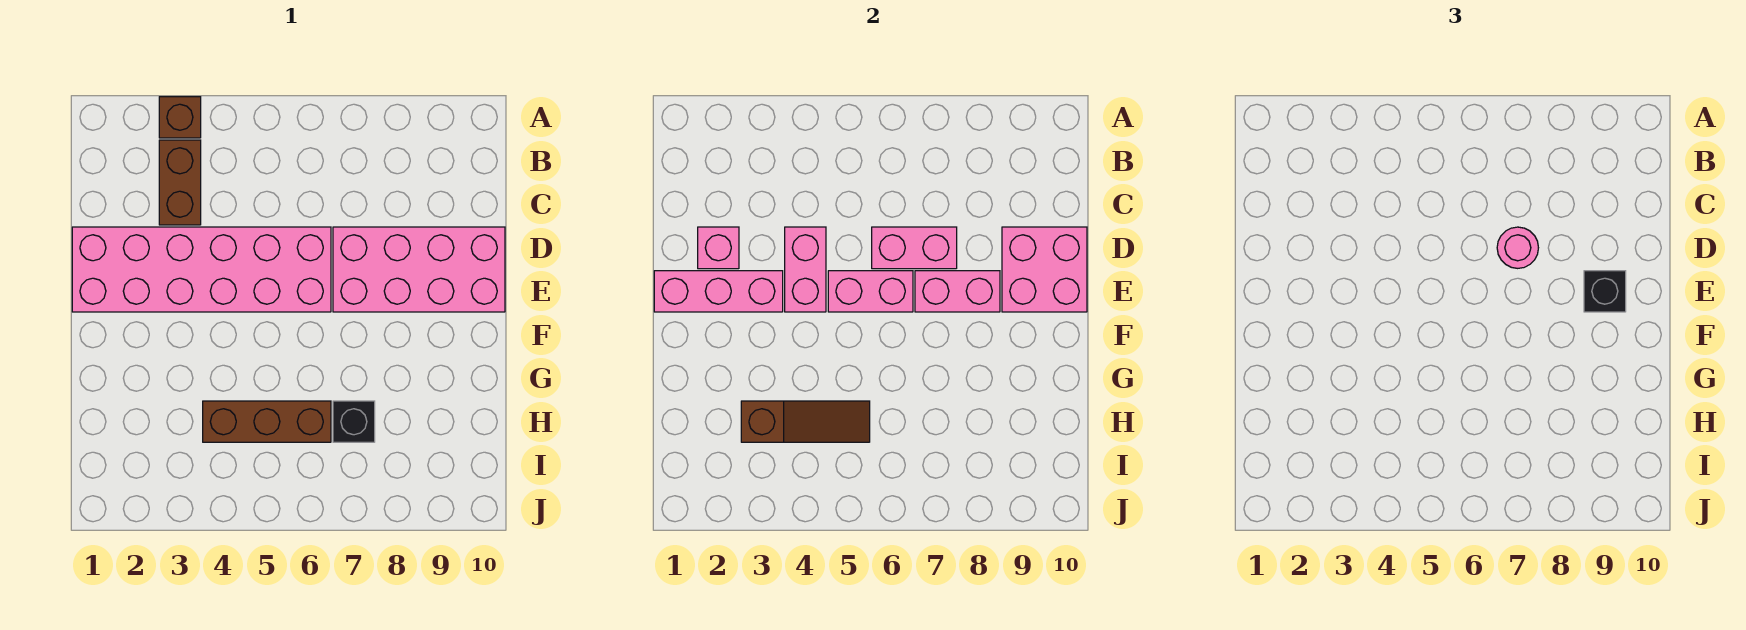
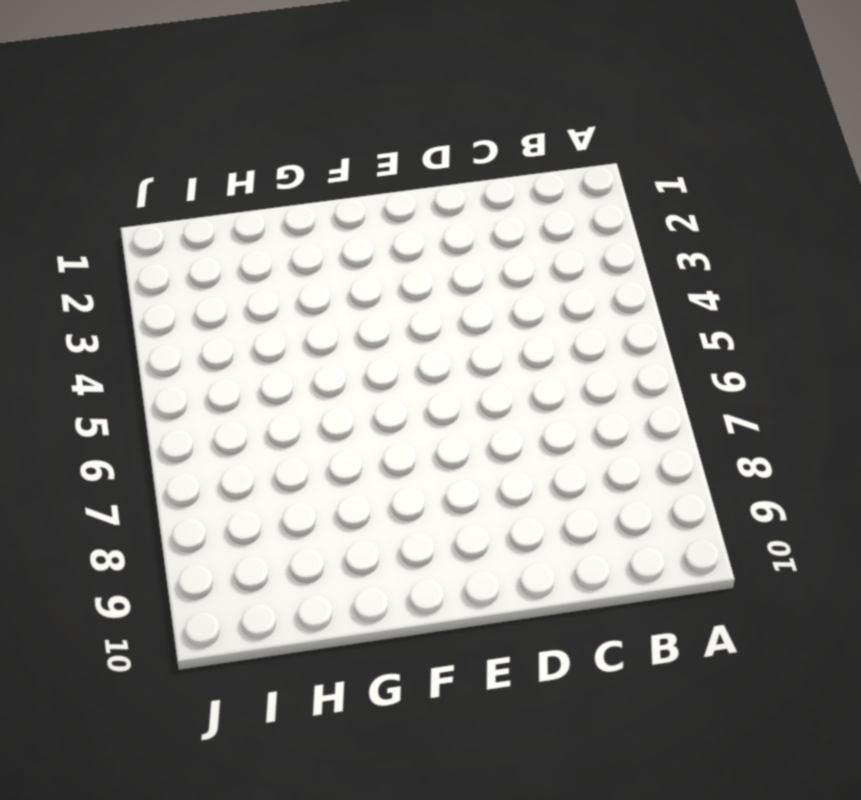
none -> brown 1x1 brick [159,97,201,138]
none -> brown 1x2 brick [159,140,201,225]
none -> pink 2x6 brick [72,227,331,312]

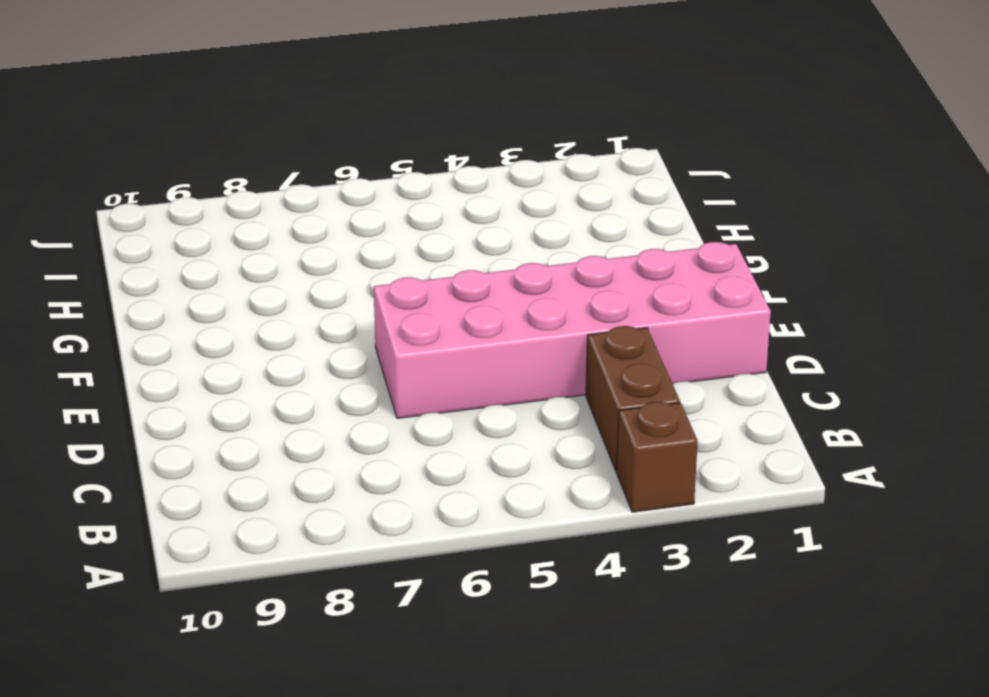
none -> pink 2x4 brick [333,227,505,312]
none -> brown 1x3 brick [203,401,331,442]
none -> black 1x1 brick [333,401,375,442]

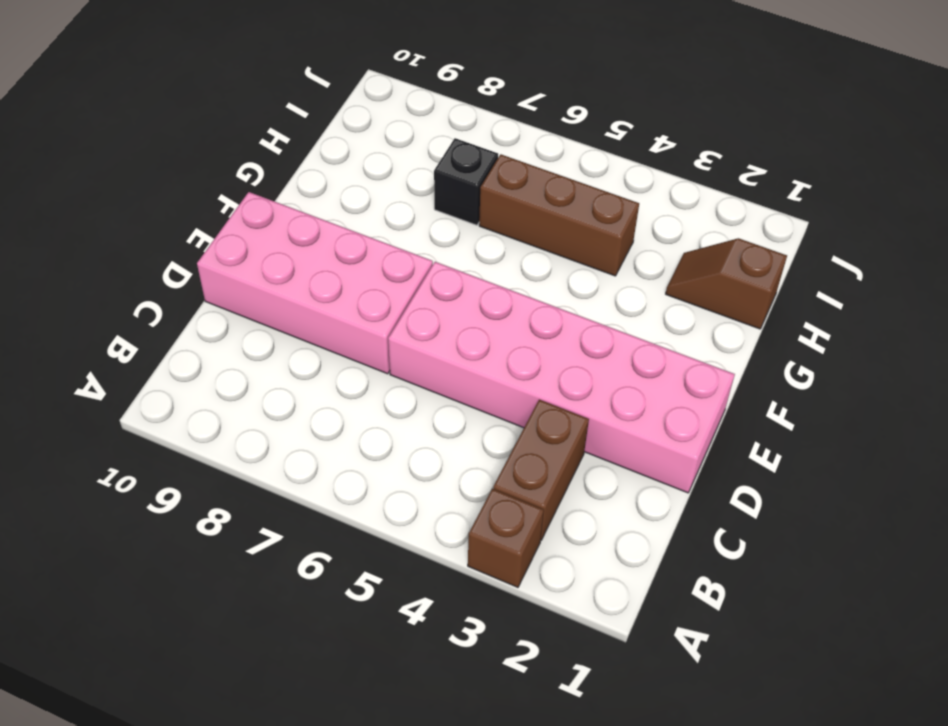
brown 1x2 slope [666,238,787,329] -> none
none -> pink 1x1 brick [698,227,739,269]
none -> pink 1x2 brick [785,227,826,312]
none -> pink 1x2 brick [872,227,957,269]

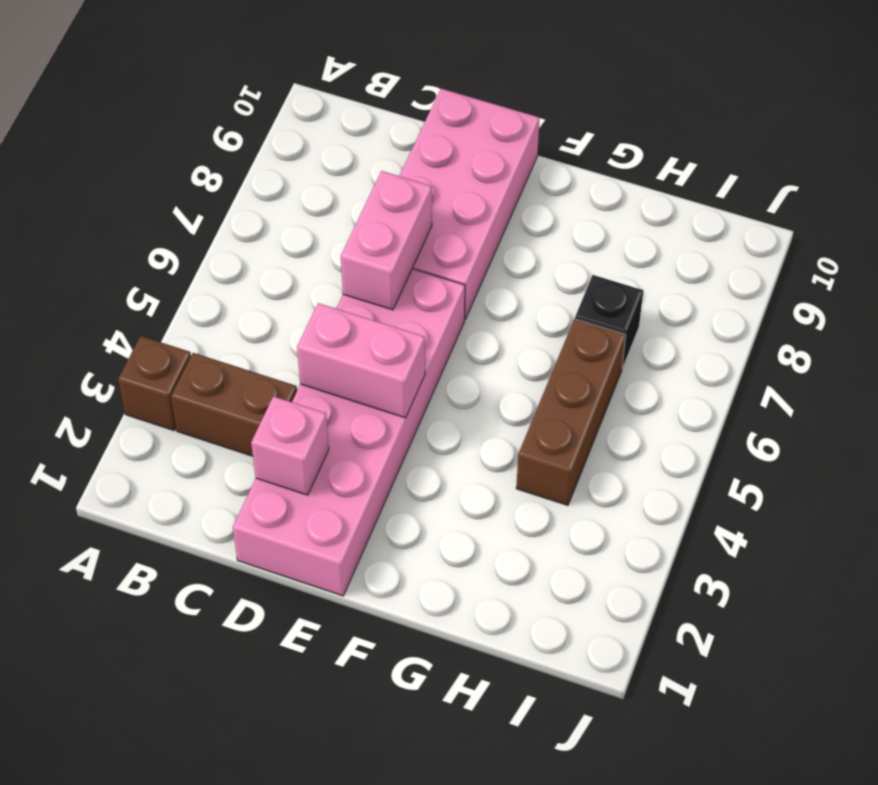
none -> pink 2x2 brick [1002,227,1087,312]
none -> pink 1x3 brick [654,271,783,312]
none -> pink 1x2 brick [828,271,913,312]

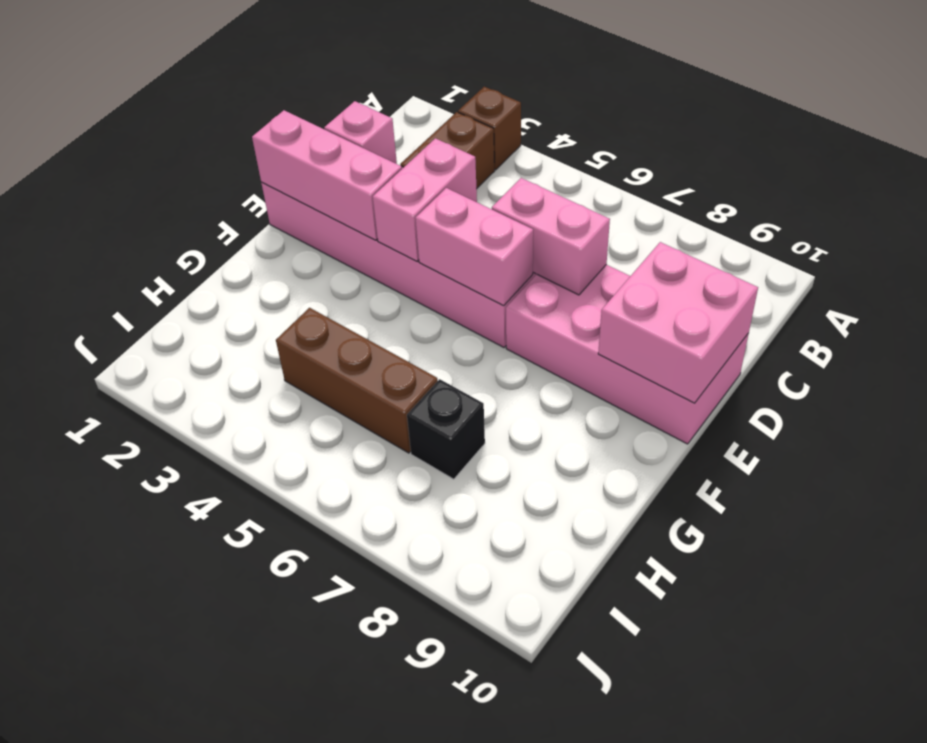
none -> pink 1x2 brick [915,271,1000,312]
none -> brown 1x3 slope [741,401,870,442]
none -> pink 1x1 round brick [1497,227,1538,268]

